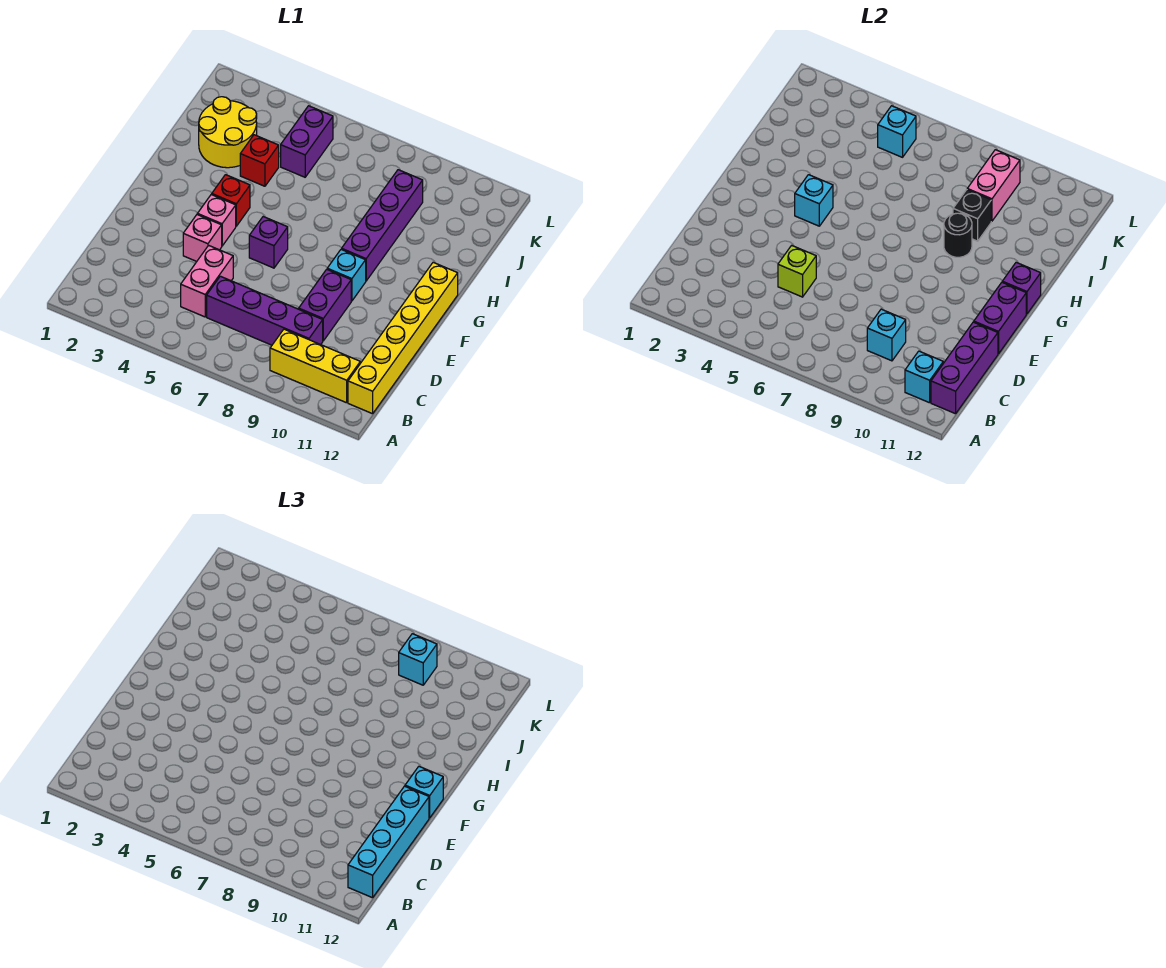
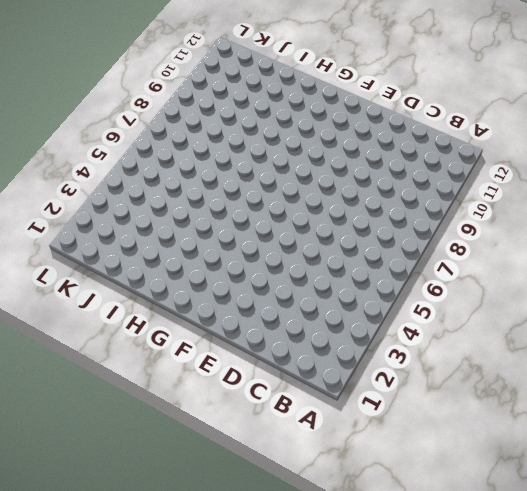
none -> yellow 1x3 brick [270,329,360,403]
none -> yellow 1x6 brick [348,262,458,414]
none -> pink 1x2 brick [181,245,233,317]

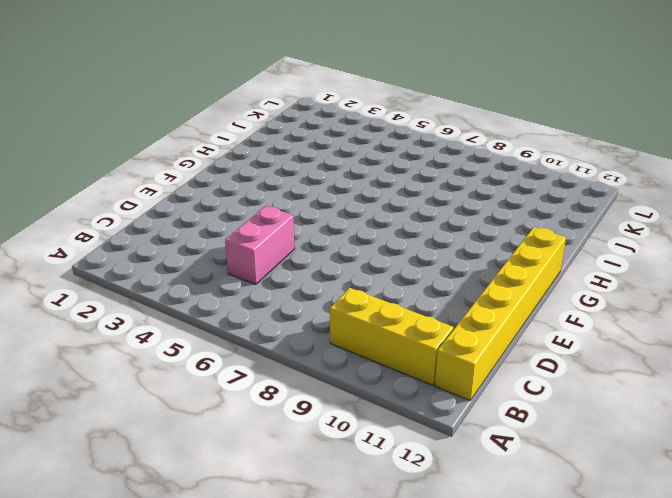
none -> purple 1x4 brick [207,276,323,345]
none -> purple 1x2 brick [299,269,351,341]
none -> pink 1x1 brick [183,215,222,261]

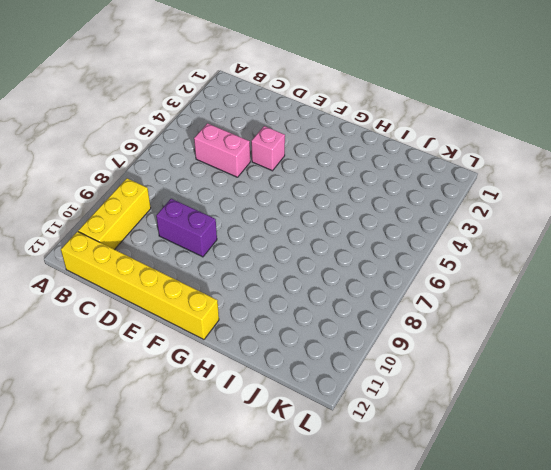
none -> purple 1x4 brick [207,276,323,345]
none -> pink 1x1 brick [197,194,236,246]
none -> purple 1x1 brick [249,217,288,268]

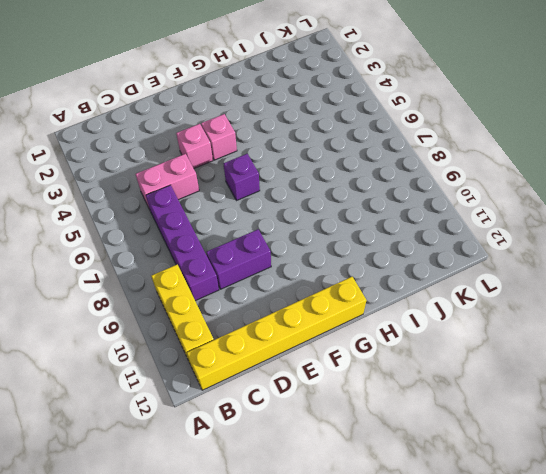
none -> cyan 1x1 brick [327,249,366,301]
none -> red 1x1 brick [212,175,250,226]
none -> purple 1x4 brick [342,170,423,281]

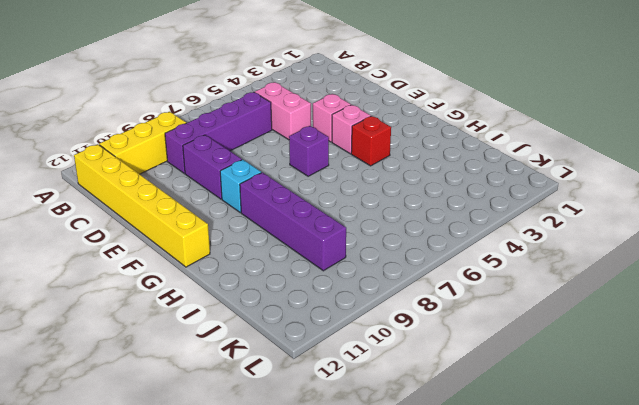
none -> yellow 2x2 round brick [199,97,257,168]
none -> red 1x1 brick [240,135,279,186]
none -> purple 1x2 brick [281,106,333,177]

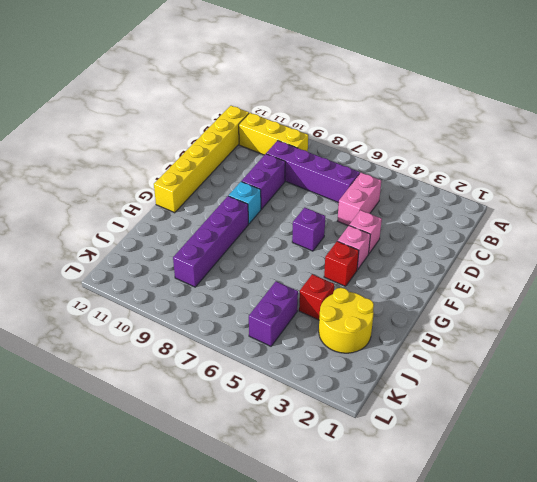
none -> cyan 1x1 brick [905,351,943,403]
none -> purple 1x3 brick [931,322,998,414]
none -> cyan 1x1 brick [867,309,906,361]

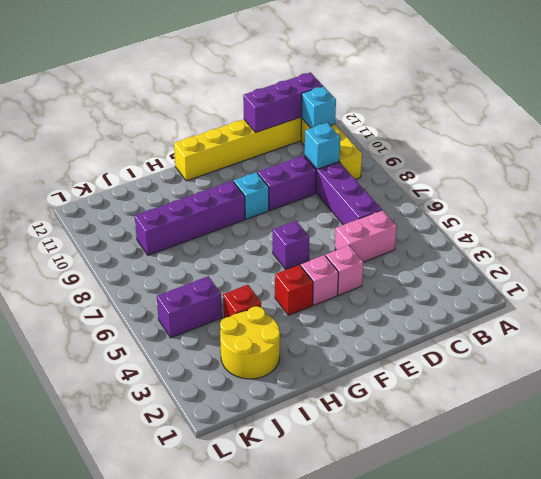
none -> lime 1x1 brick [778,245,816,297]
none -> purple 1x2 brick [974,283,1026,354]
none -> cyan 1x1 brick [795,175,833,226]

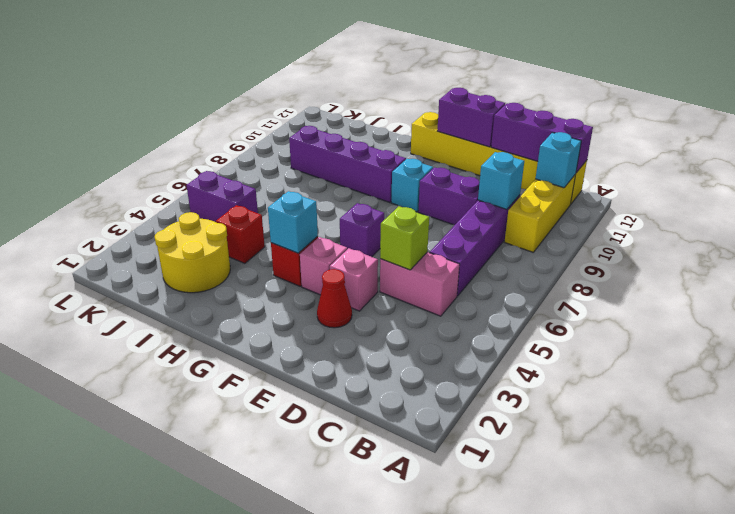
red 1x1 cone [317,269,352,328] -> none
none -> purple 1x1 brick [1002,262,1041,314]
none -> black 1x1 round brick [944,213,972,257]
none -> black 1x1 brick [953,190,991,241]

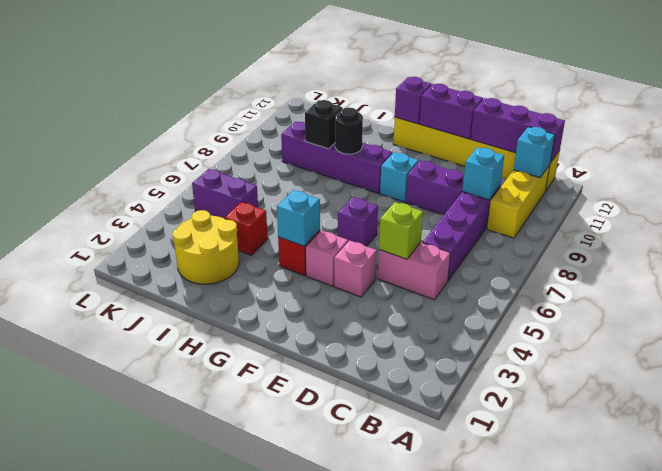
none -> pink 1x2 brick [967,150,1020,221]
none -> cyan 1x1 brick [878,106,916,157]
none -> cyan 1x4 brick [348,786,429,898]

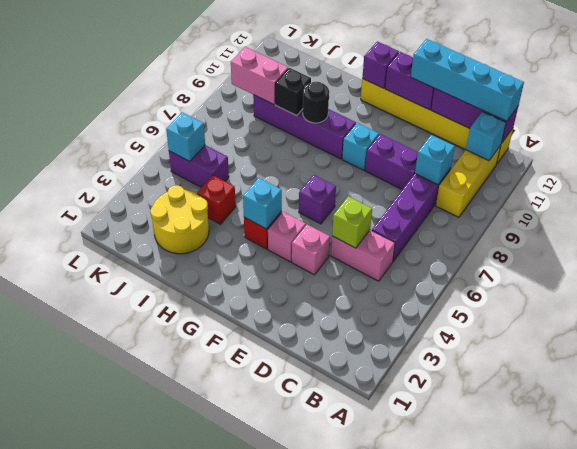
none -> cyan 1x1 brick [405,767,443,818]
none -> cyan 1x1 brick [399,634,437,685]

